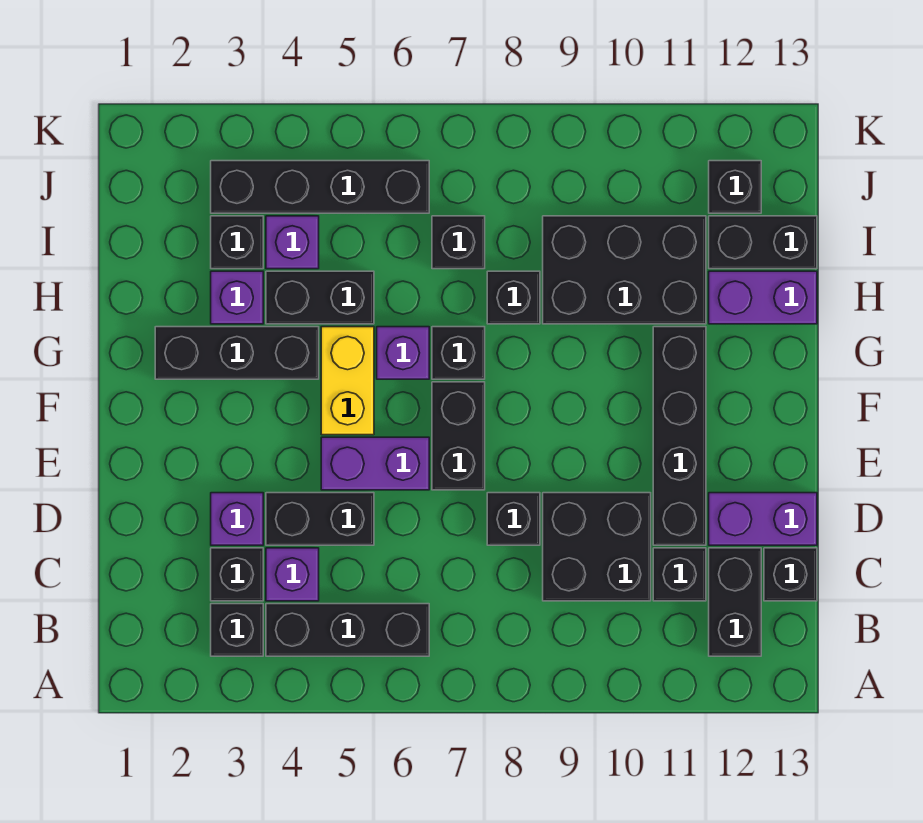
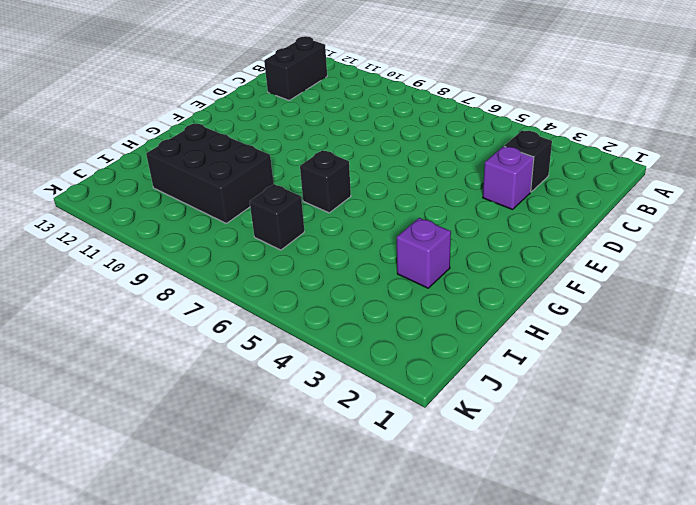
none -> black 1x1 brick [211,604,263,656]
none -> black 1x3 brick [266,604,429,656]
none -> purple 1x1 brick [266,548,319,601]
none -> black 2x2 brick [543,493,651,601]

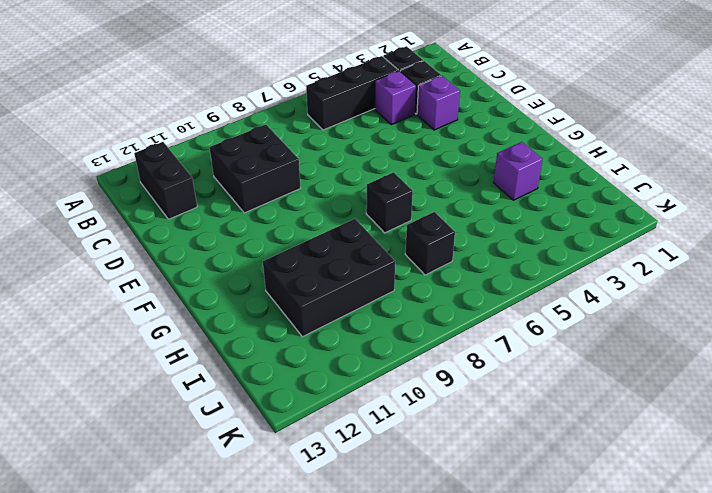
none -> black 1x1 brick [653,548,706,601]
none -> black 1x1 brick [764,548,817,601]
none -> black 1x2 brick [266,493,374,545]
none -> black 1x1 brick [487,493,540,545]

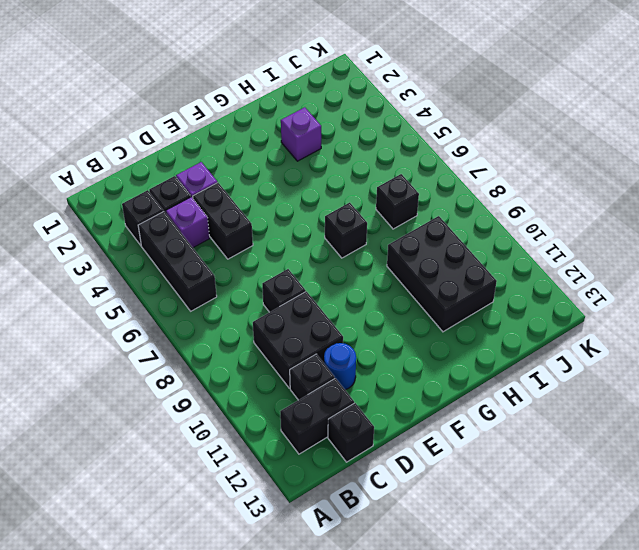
blue 1x1 round brick [324,343,356,390] -> black 1x4 brick [653,327,706,545]
none -> purple 1x2 brick [709,493,817,545]
none -> purple 1x2 brick [321,437,429,490]
none -> black 1x2 brick [432,382,485,490]
none -> yellow 1x2 brick [321,327,374,435]

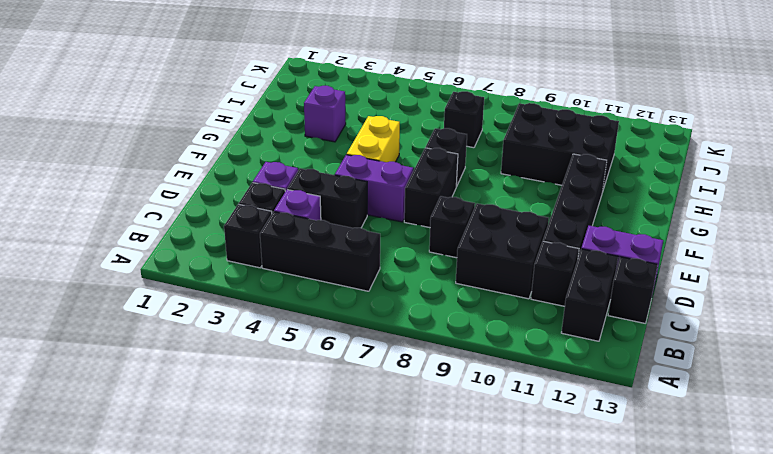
none -> black 1x3 brick [155,327,319,379]
none -> purple 1x1 brick [377,327,429,379]
none -> black 1x2 brick [266,271,374,324]
none -> black 1x1 brick [487,271,540,324]

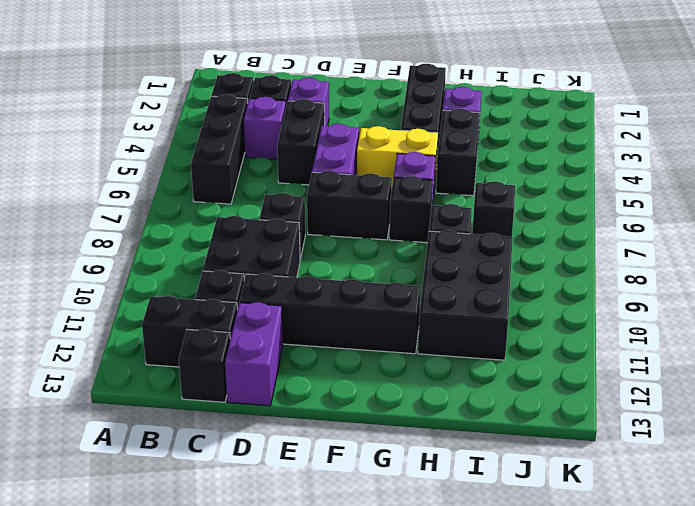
none -> purple 1x2 brick [709,271,817,324]
none -> black 1x1 brick [211,216,263,269]
none -> purple 1x1 brick [266,216,319,269]
none -> black 1x2 brick [709,216,817,269]

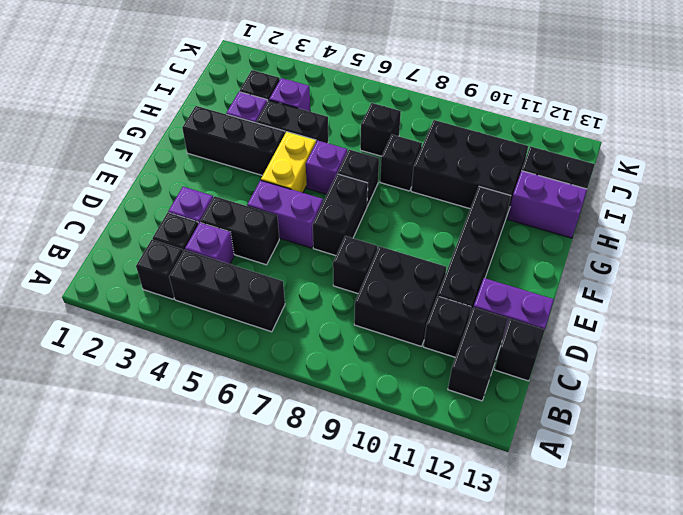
none -> black 1x4 brick [211,161,429,213]
none -> black 1x1 brick [709,161,761,213]

